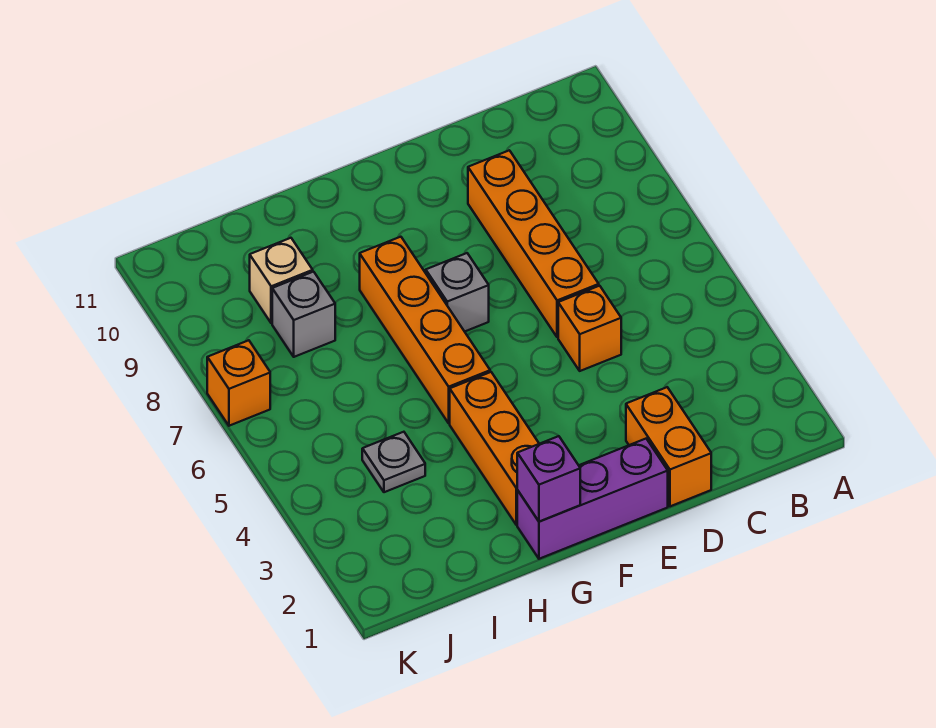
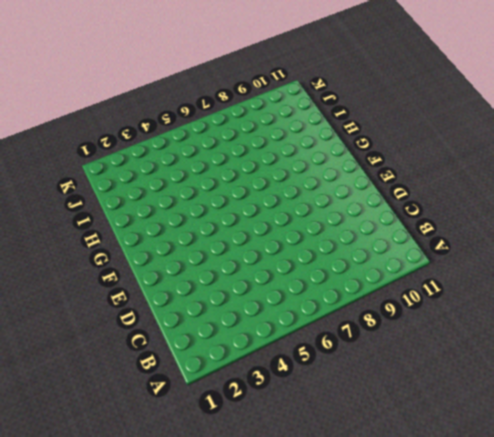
none -> orange 1x2 brick [626,387,711,506]
none -> orange 1x1 brick [558,286,621,371]
none -> orange 1x4 brick [468,150,599,337]

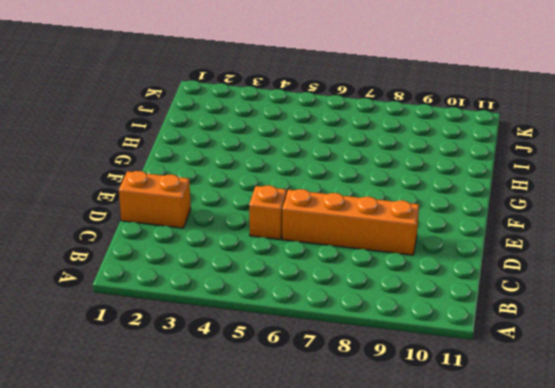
none -> purple 1x3 brick [517,439,668,559]
none -> grey 1x1 brick [426,253,489,332]
none -> orange 1x3 brick [450,372,539,525]

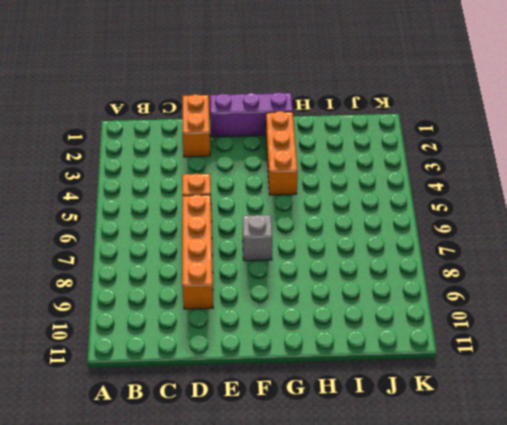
none -> orange 1x4 brick [360,237,490,423]
none -> grey 1x1 plate [362,432,425,492]
none -> grey 1x1 brick [272,272,335,357]

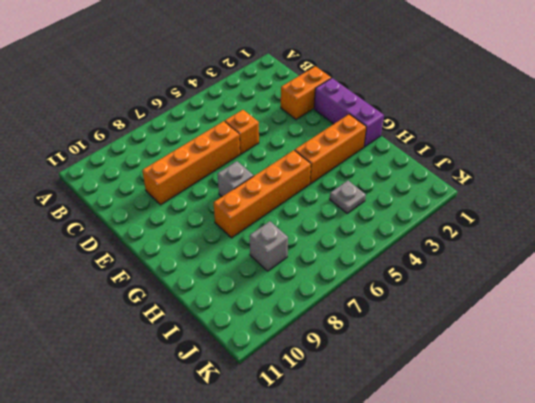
none -> tan 1x1 brick [250,238,313,323]
none -> orange 1x1 brick [207,340,270,426]
none -> purple 1x1 brick [517,436,580,522]

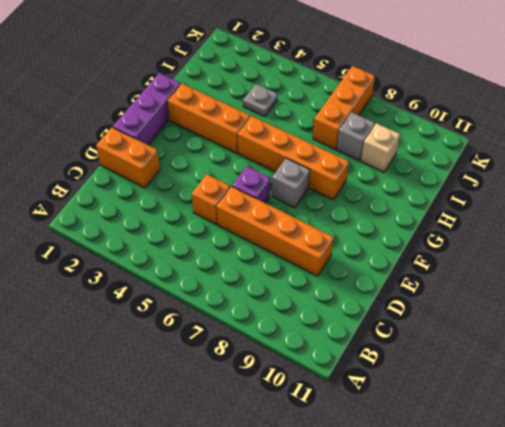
purple 1x1 brick [232,166,270,203] -> purple 1x1 brick moved to [517,436,580,522]
orange 1x3 brick [313,66,375,149] -> orange 1x1 brick [207,340,270,426]

